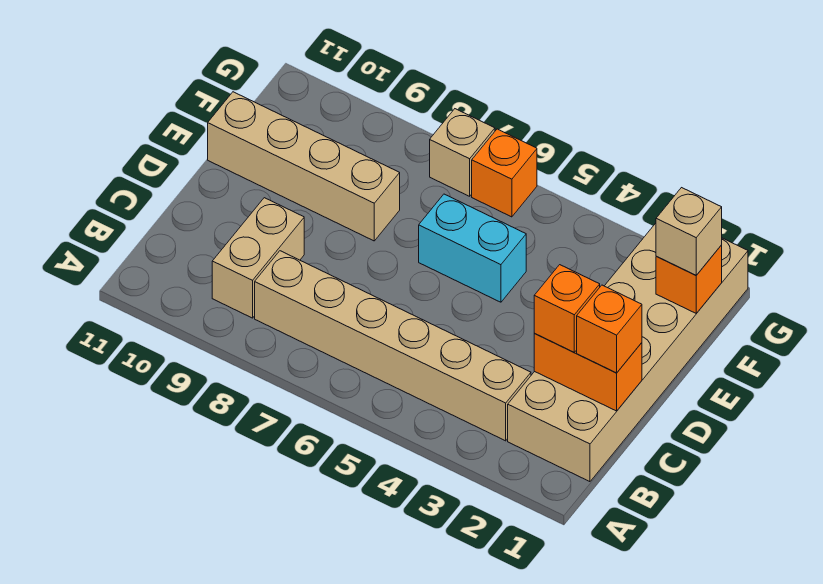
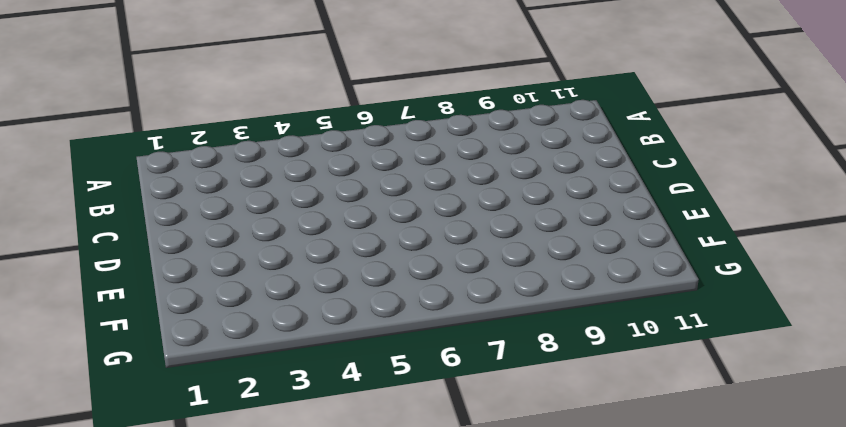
none -> tan 2x6 brick [508,223,748,482]
none -> tan 1x6 brick [255,251,531,441]
none -> tan 1x2 brick [212,198,304,318]

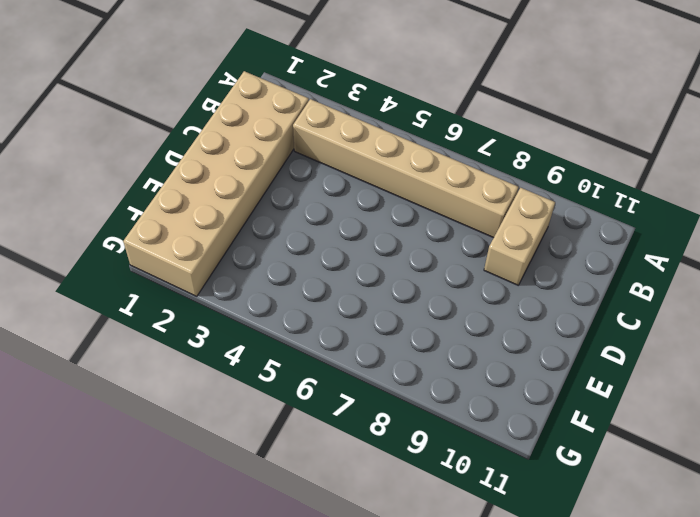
none -> cyan 1x2 brick [419,194,526,302]
none -> tan 1x4 brick [208,92,400,241]
none -> orange 1x1 brick [472,129,537,217]

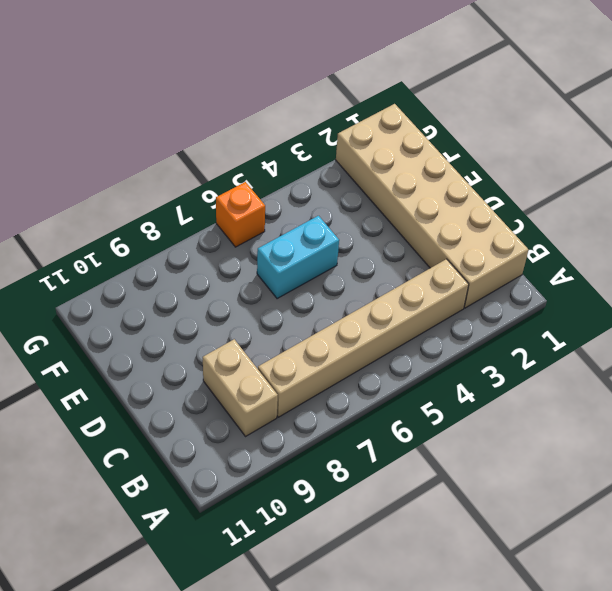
none -> tan 1x4 brick [208,92,400,241]
none -> tan 1x1 brick [430,109,495,196]
none -> orange 1x2 brick [534,334,642,411]

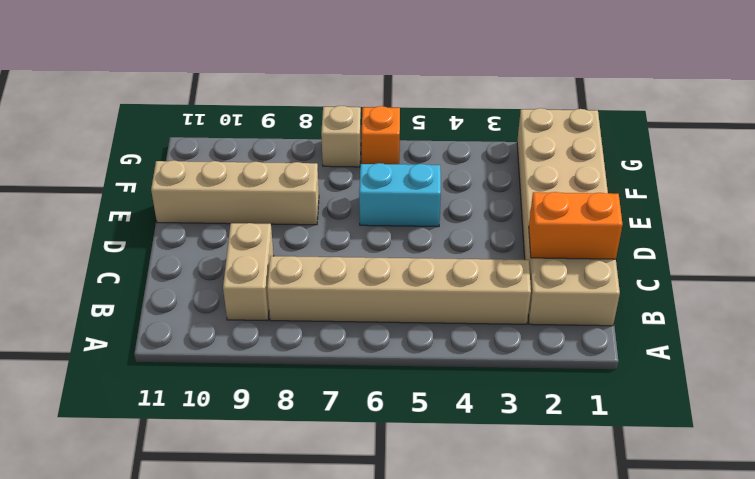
none -> orange 1x1 brick [656,245,722,313]
none -> orange 1x1 brick [577,285,642,373]
none -> orange 1x1 brick [534,265,600,352]

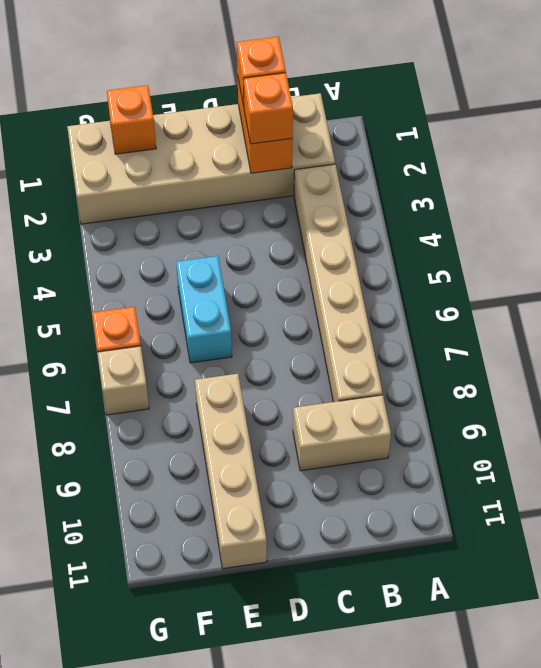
none -> tan 1x1 brick [656,188,722,275]

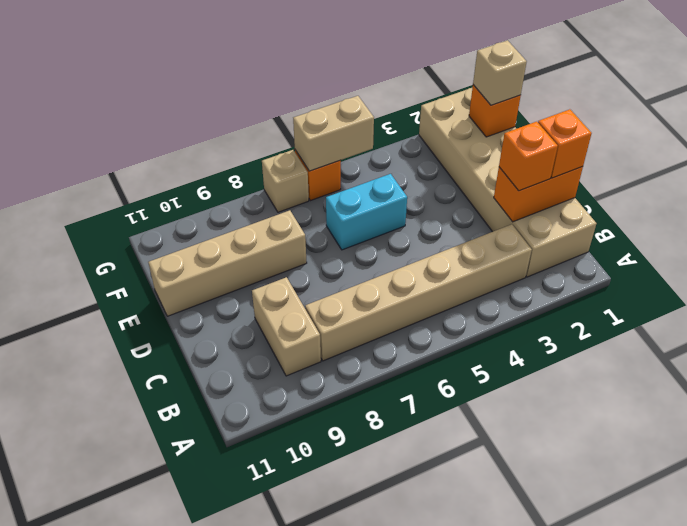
tan 1x2 brick [293,96,374,171] -> none

